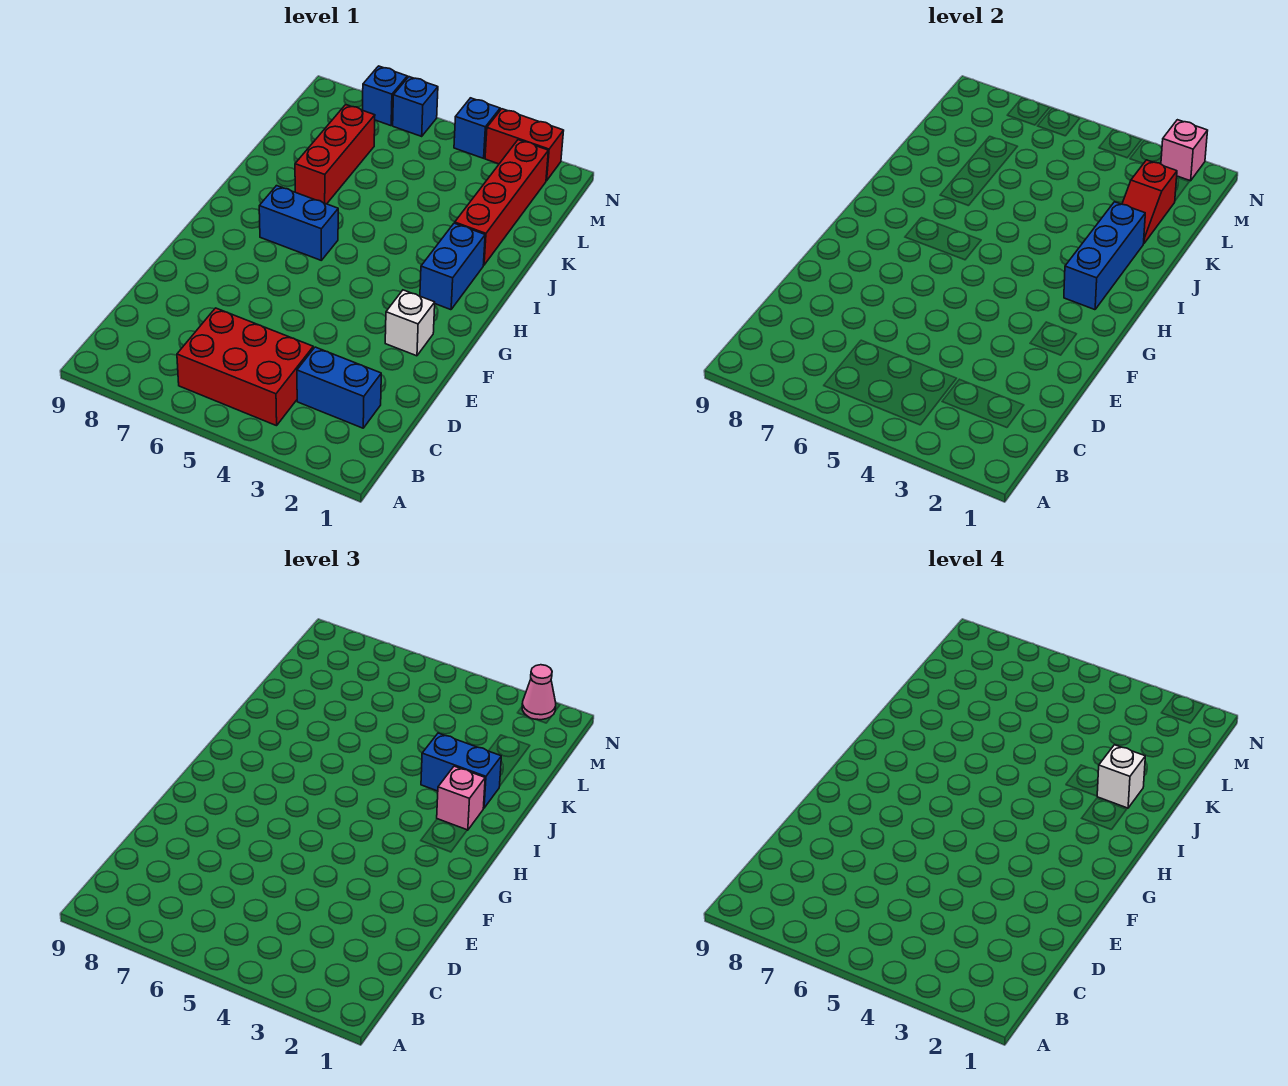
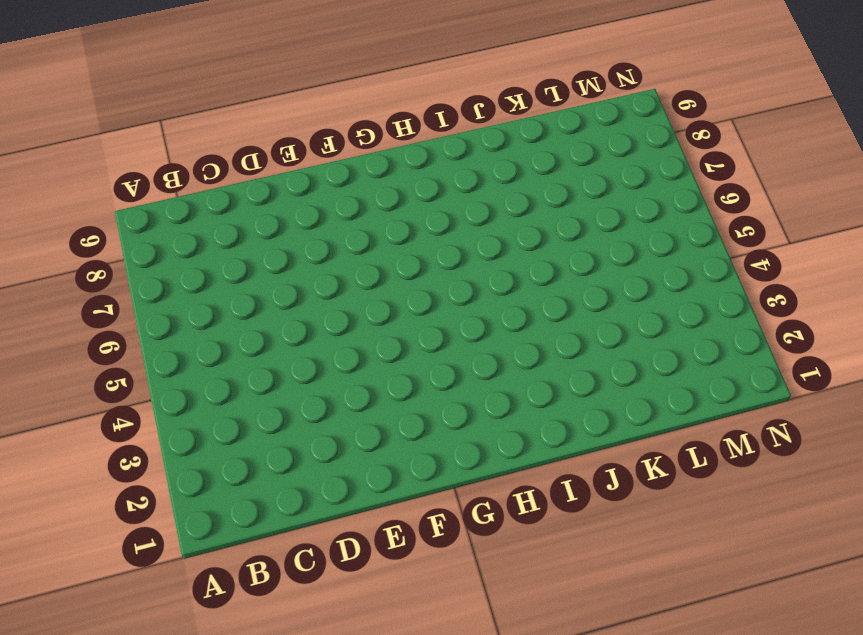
none -> red 2x3 brick [177,308,313,426]
none -> blue 1x2 brick [297,347,381,428]
none -> white 1x1 brick [385,290,435,356]

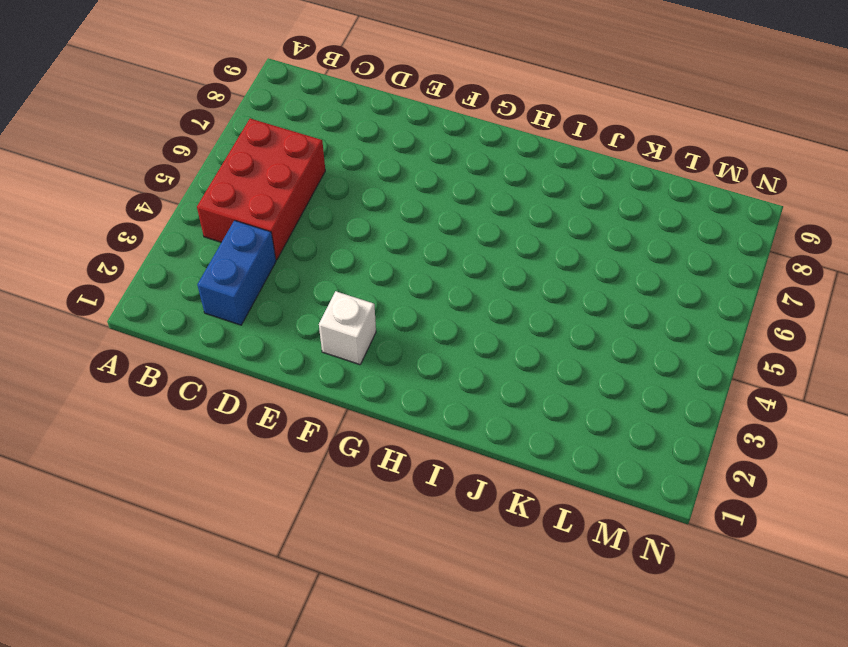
none -> blue 1x2 brick [420,223,485,310]
none -> blue 1x2 brick [259,186,338,260]
none -> red 1x4 brick [455,140,548,265]

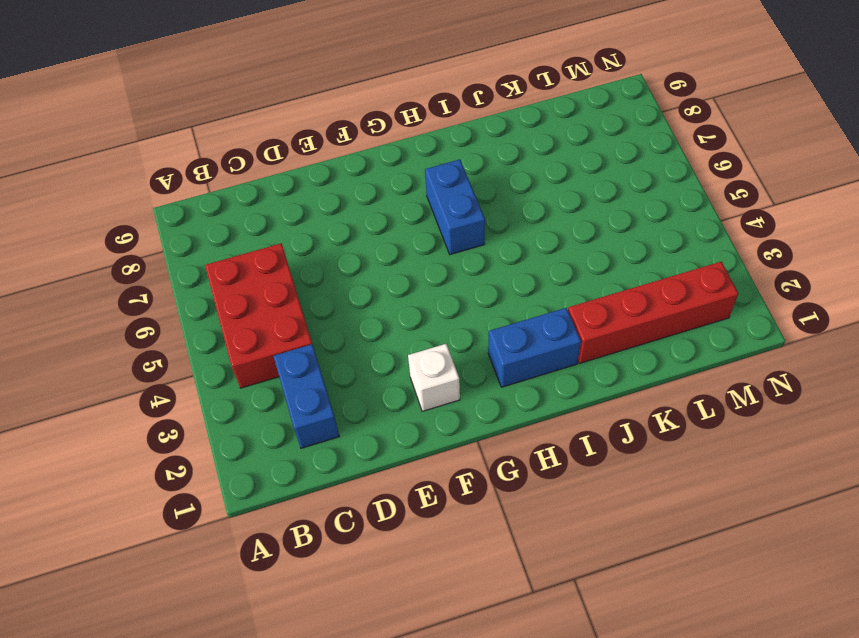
none -> red 1x3 brick [295,105,375,204]
none -> red 1x2 brick [485,109,564,181]
none -> blue 1x1 brick [454,98,500,158]

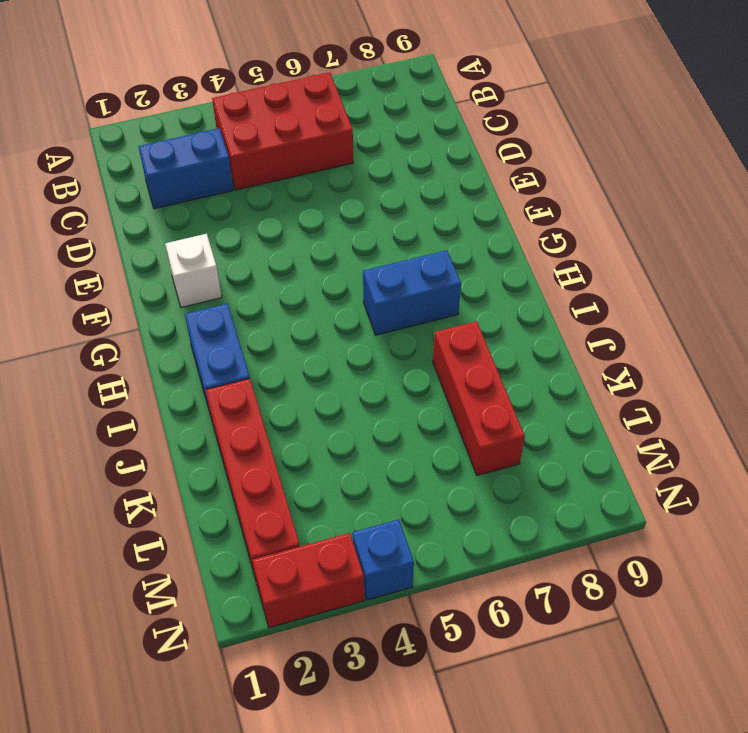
none -> blue 1x1 brick [393,77,438,136]
none -> blue 1x1 brick [363,66,407,126]
none -> blue 1x3 brick [1064,202,1145,310]

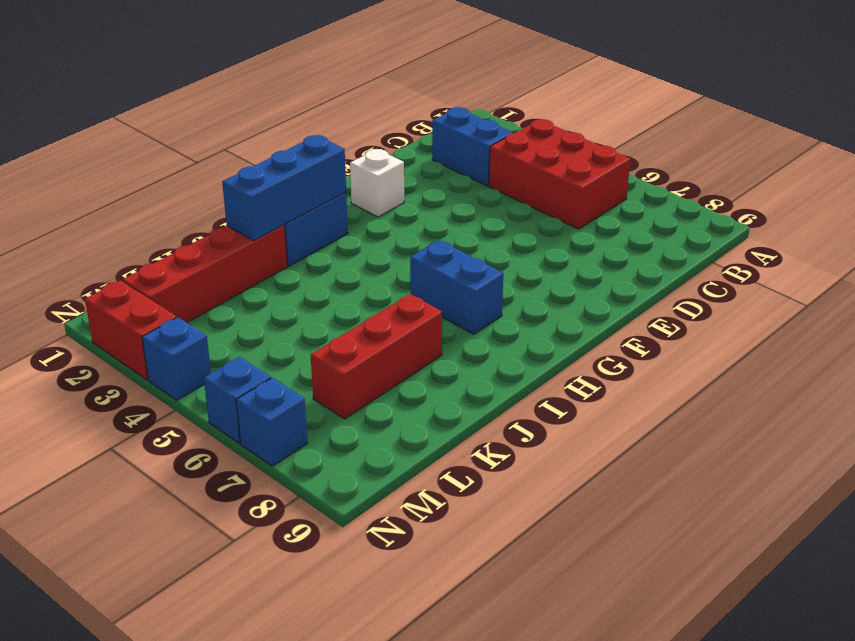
none -> red 1x2 slope [1122,160,1177,243]
none -> pink 1x1 brick [1161,120,1208,181]
none -> pink 1x1 brick [437,766,485,830]

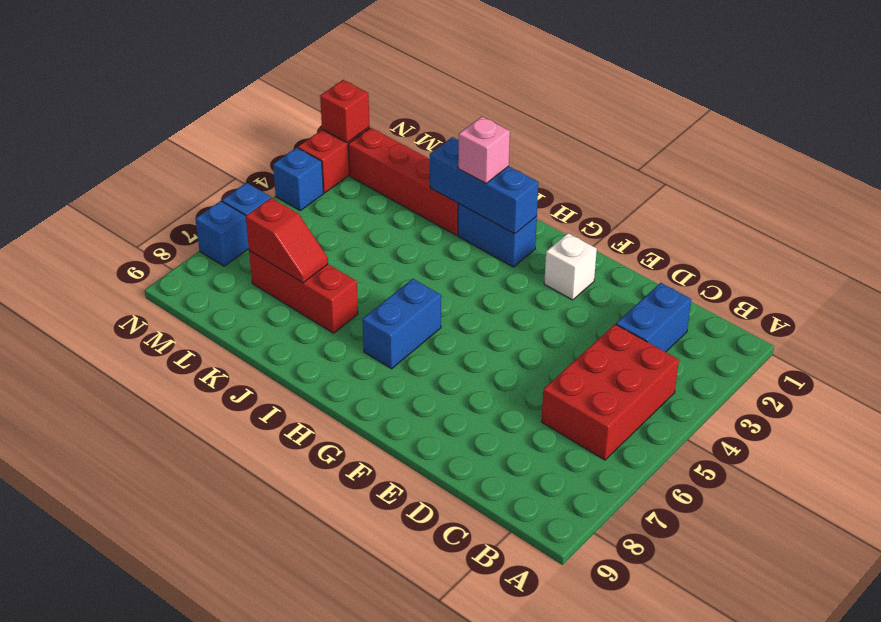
red 1x2 slope [246,198,328,283] -> red 1x2 slope moved to [1122,160,1177,243]
red 1x1 brick [320,80,370,142] -> pink 1x1 brick [1161,120,1208,181]
none -> blue 1x2 brick [421,733,501,808]
none -> pink 1x1 cone [522,665,556,720]
none -> white 1x1 brick [1097,745,1145,808]

